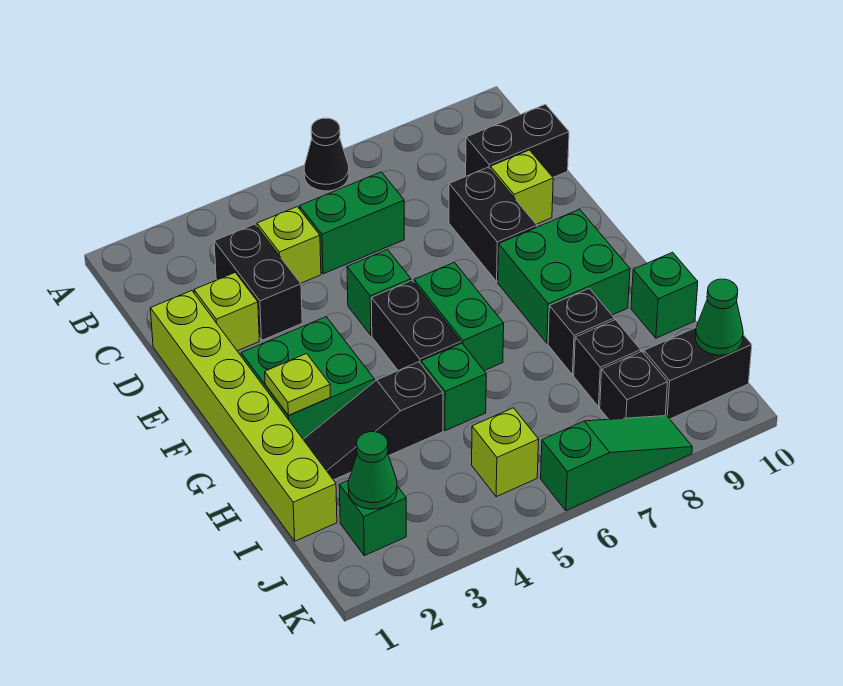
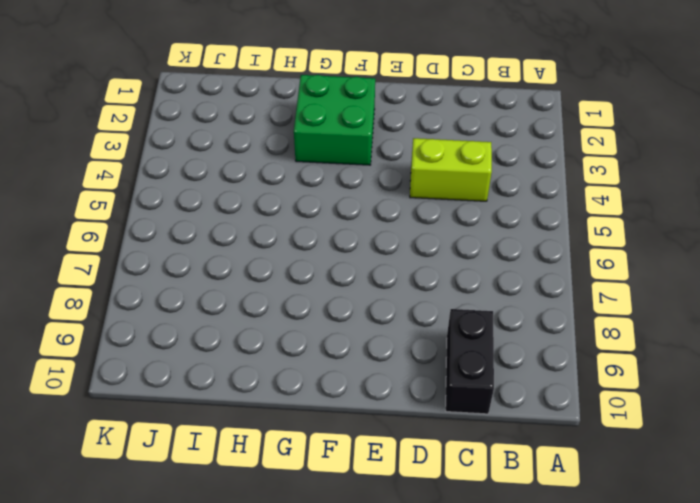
lime 1x2 brick [410,138,492,201] -> lime 1x1 brick [257,207,321,283]
none -> black 1x1 cone [304,118,349,191]
none -> black 1x2 brick [214,224,302,340]
none -> green 1x2 brick [300,172,404,274]

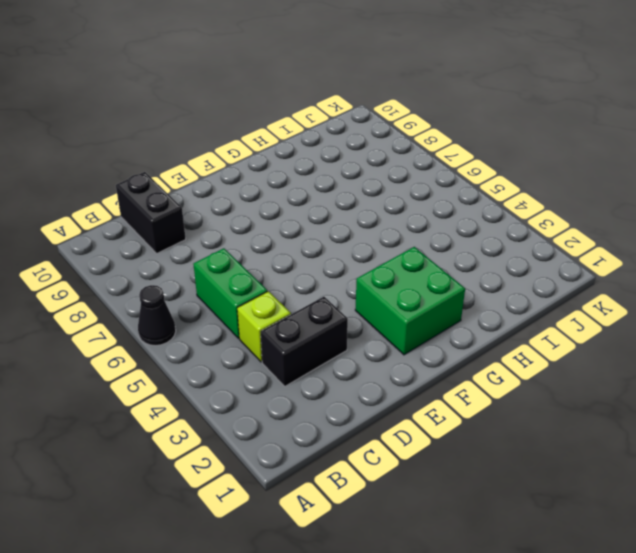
none -> lime 1x6 brick [150,291,337,541]
none -> lime 1x1 brick [194,273,259,351]
none -> black 1x2 brick [449,167,537,281]

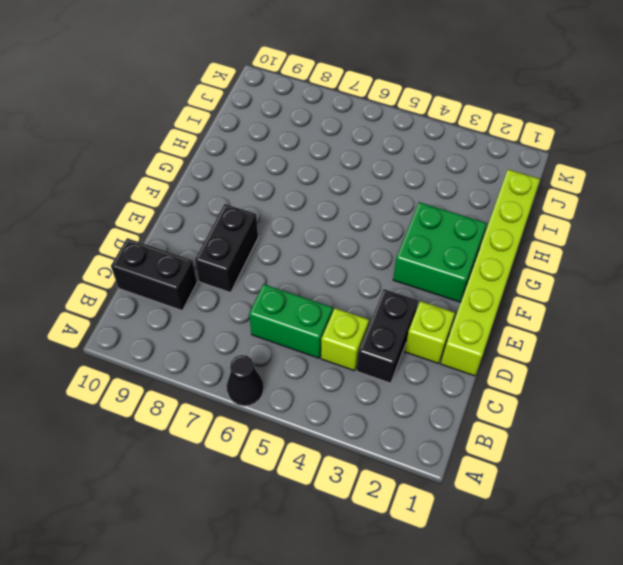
none -> lime 1x1 brick [490,150,553,224]
none -> green 1x1 brick [347,250,411,335]
none -> black 1x2 brick [371,280,461,371]

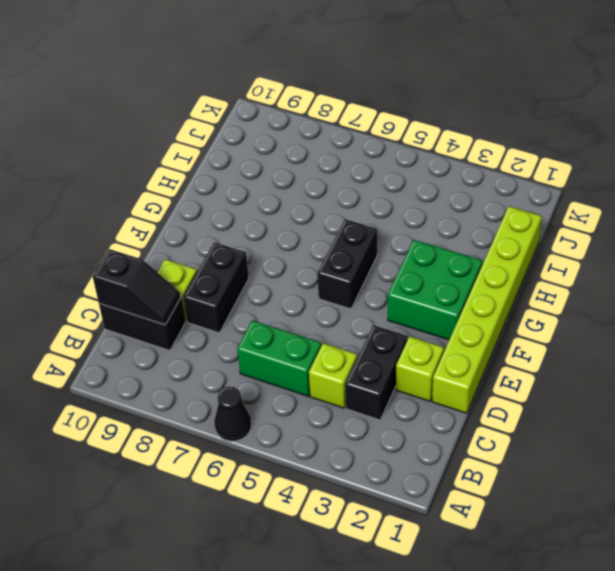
black 1x2 slope [93,249,181,325] -> none
none -> green 1x1 brick [347,250,411,335]
none -> green 1x2 brick [414,262,504,371]
none -> green 2x2 brick [498,209,630,343]

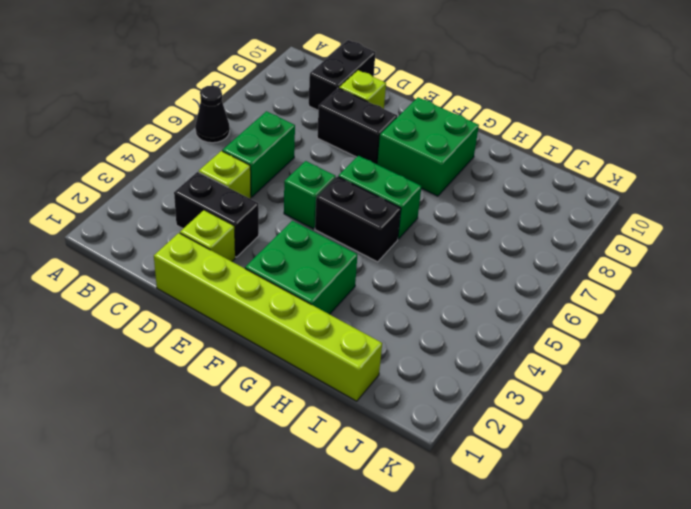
none -> black 1x3 slope [303,362,443,480]
none -> green 1x1 brick [421,343,486,431]
none -> black 1x1 brick [548,288,614,375]

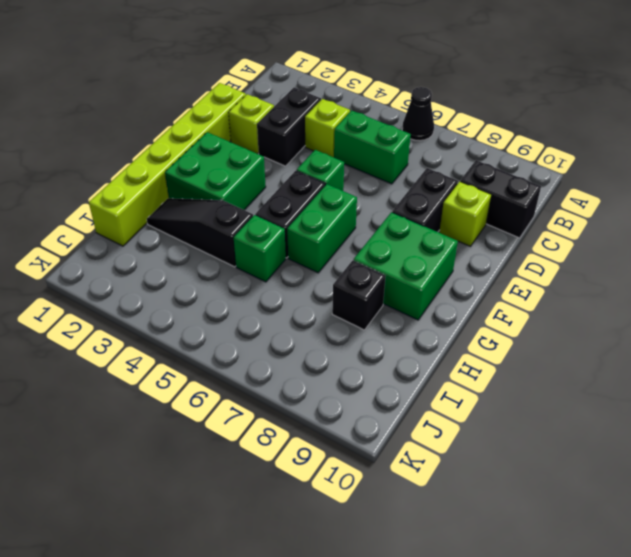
none -> green 1x1 brick [631,252,698,338]
none -> black 1x1 brick [574,320,641,407]
none -> green 1x1 brick [339,480,406,556]

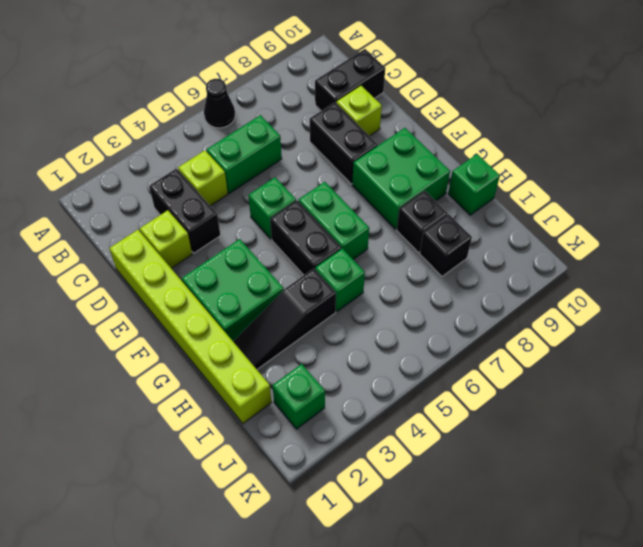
none -> lime 1x1 brick [472,408,539,497]
none -> black 1x1 brick [600,351,668,419]
none -> black 1x2 brick [644,328,752,419]

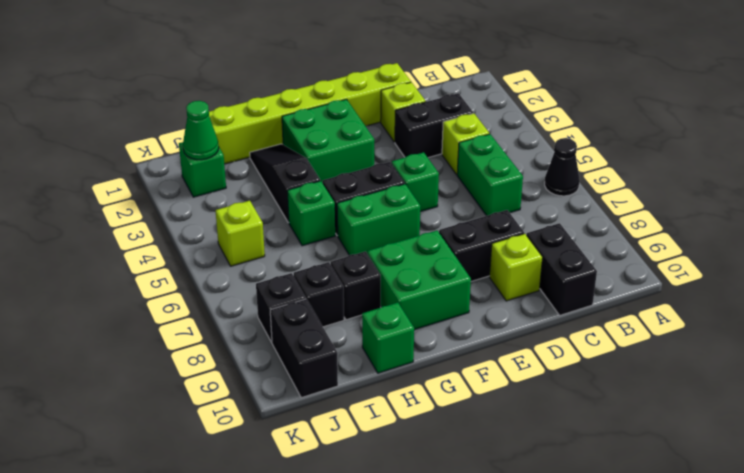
none -> green 1x3 slope [541,416,692,511]
none -> lime 1x1 plate [265,354,330,415]
none -> green 1x1 cone [695,279,743,355]

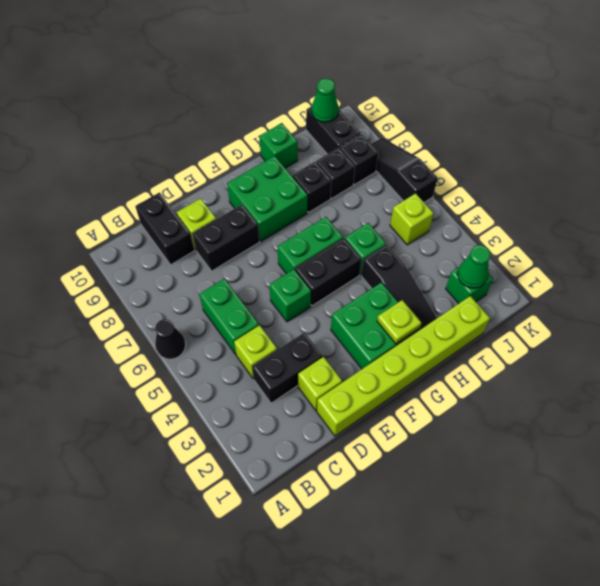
black 1x3 slope [371,138,438,202] -> green 1x3 slope [541,416,692,511]

